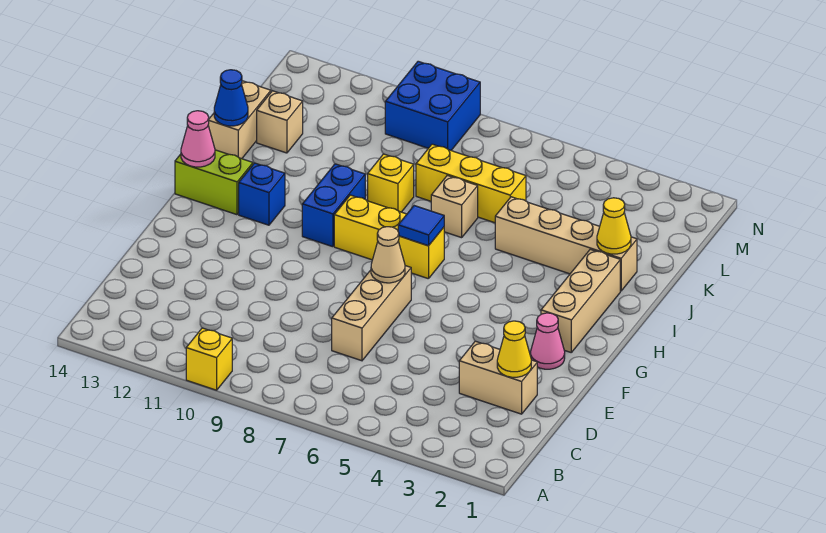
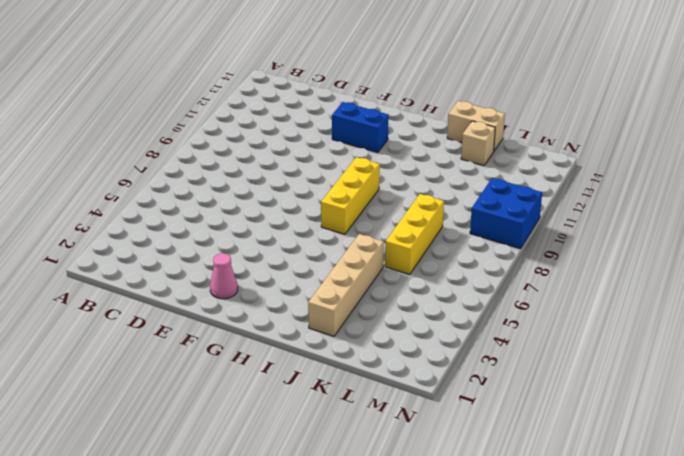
blue 1x2 brick [332,102,389,152] -> blue 1x2 brick moved to [302,164,365,247]
none -> yellow 1x1 brick [186,328,232,390]
none -> tan 1x2 brick [459,341,537,414]
none -> tan 1x3 brick [332,266,411,361]

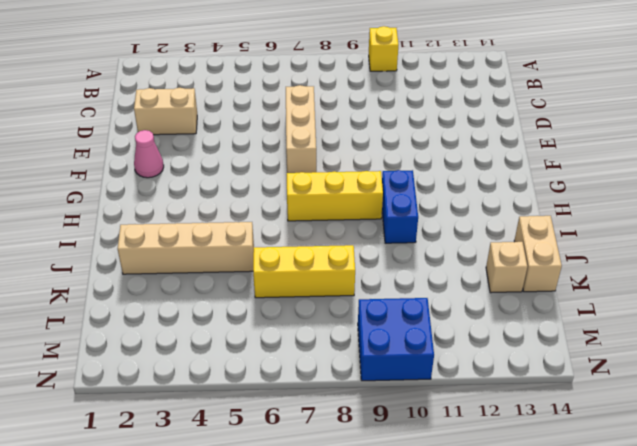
none -> tan 1x3 brick [541,249,620,352]
none -> blue 1x1 brick [239,163,285,225]
none -> lime 1x2 brick [175,150,253,215]

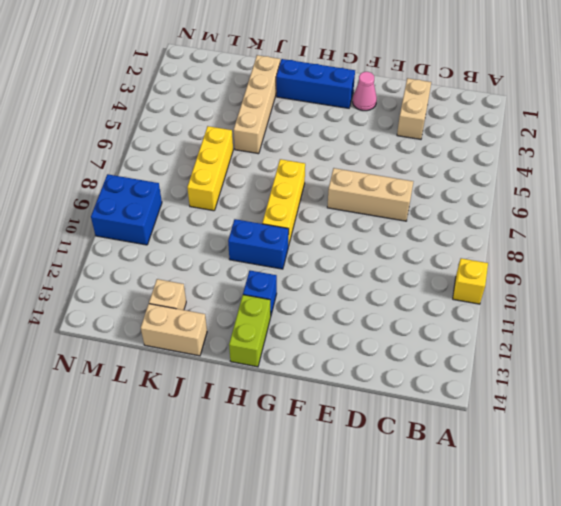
blue 1x3 brick [276,59,355,108] -> tan 1x3 brick [541,249,620,352]
none -> tan 1x1 brick [431,175,478,238]
none -> yellow 1x1 brick [368,154,414,212]
none -> yellow 1x1 cone [497,321,531,377]

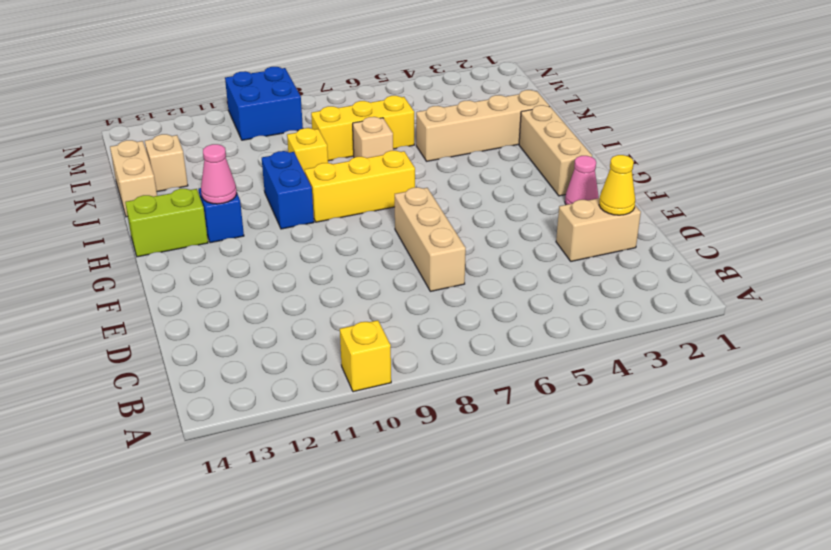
pink 1x1 cone [201,144,237,204] -> pink 1x1 cone moved to [181,111,215,167]
none -> tan 1x1 cone [371,227,405,283]
none -> blue 1x1 tile [398,206,444,246]
none -> yellow 1x1 cone [597,198,631,254]

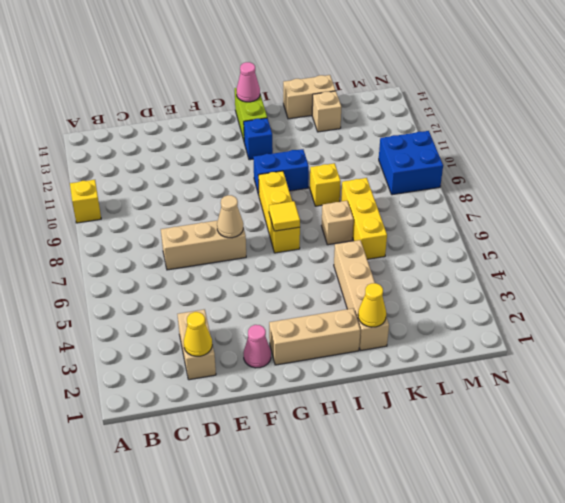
yellow 1x1 tile [269,201,300,231] -> blue 1x1 tile [398,206,444,246]
none -> blue 1x1 cone [214,70,248,126]

